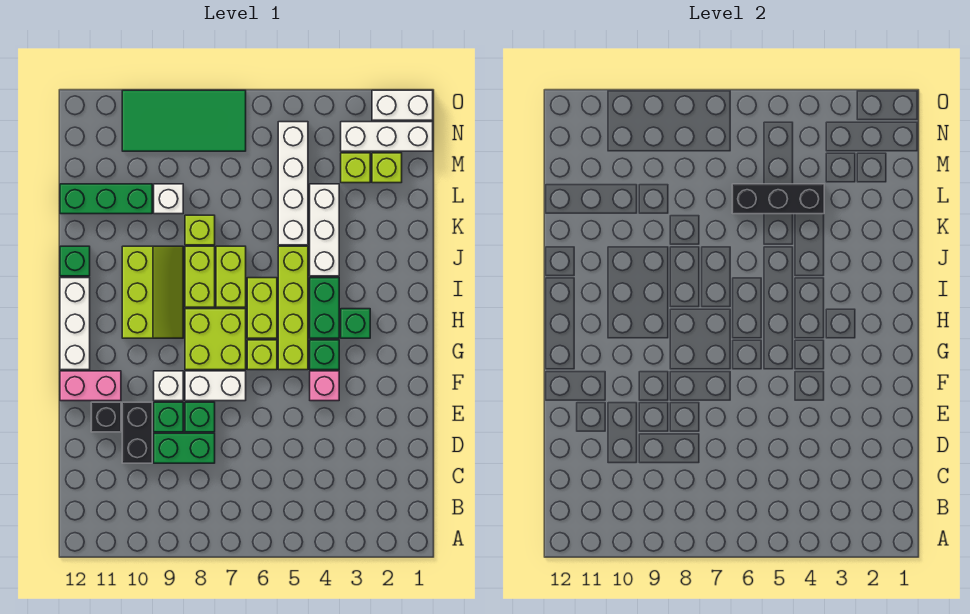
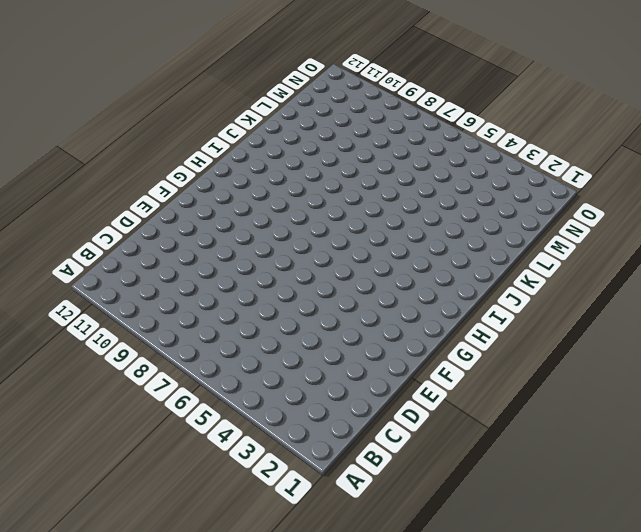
none -> green 1x2 brick [154,433,215,463]
none -> black 1x2 brick [122,402,152,463]
none -> green 1x1 brick [185,402,215,432]
none -> green 1x1 brick [154,402,183,432]

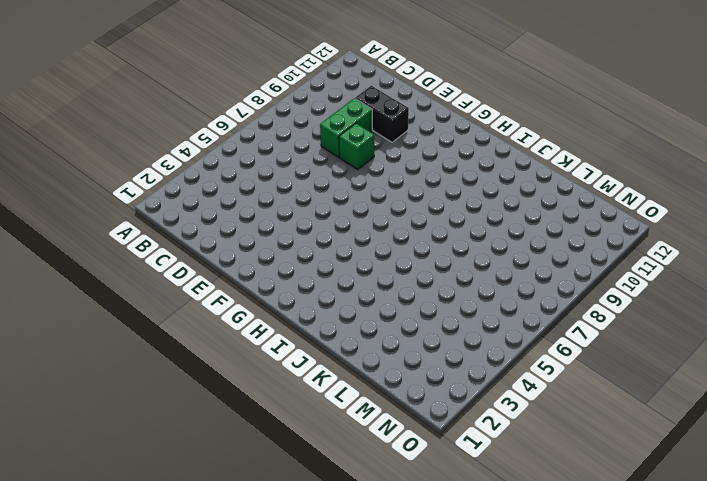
none -> green 1x1 brick [154,402,183,432]
none -> black 1x1 brick [91,402,121,432]
none -> pink 1x1 brick [310,371,339,401]
none -> white 1x2 brick [185,371,246,401]

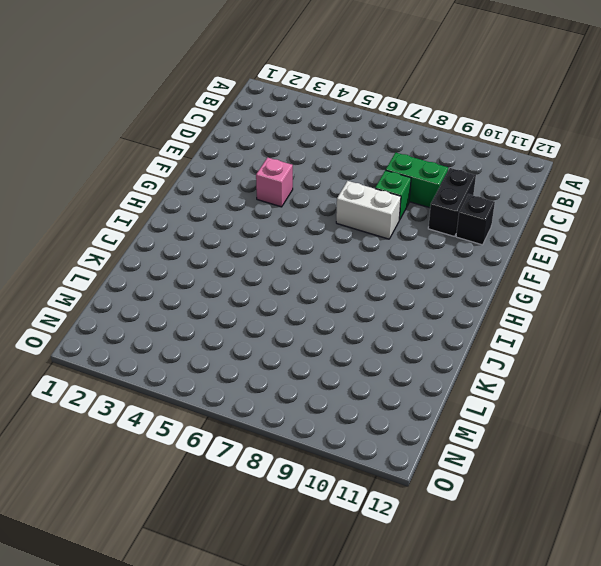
none -> green 1x1 brick [154,402,183,432]
none -> white 1x1 brick [154,371,183,401]
none -> pink 1x2 brick [60,371,121,401]
none -> green 1x1 brick [310,340,339,370]

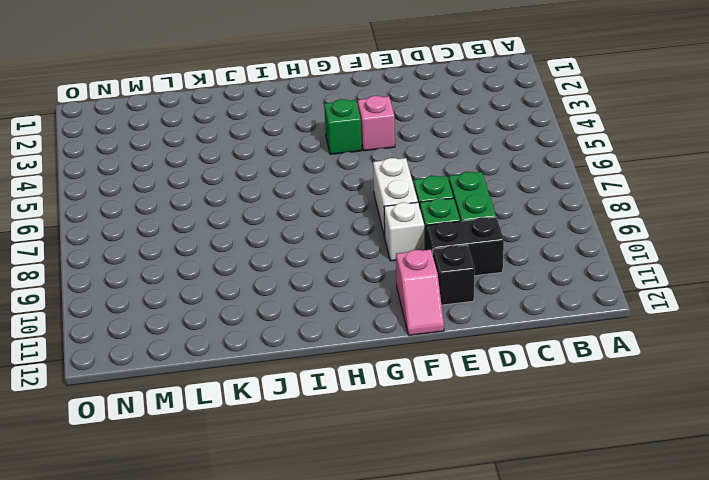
pink 1x2 slope [396,249,444,335] -> pink 1x2 brick [60,371,121,401]
none -> lime 1x4 brick [278,246,308,370]
none -> lime 1x1 brick [247,340,277,370]
none -> lime 2x2 brick [185,309,246,370]
none -> white 1x3 brick [60,278,90,370]

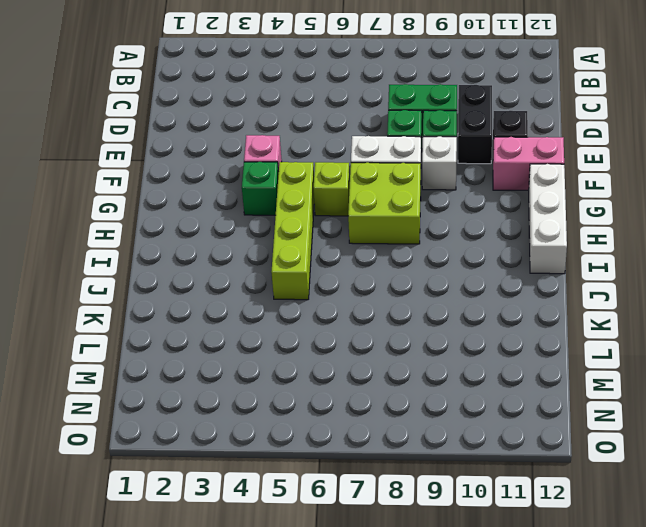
none -> green 1x1 brick [341,309,370,338]
none -> green 1x2 brick [310,278,339,338]
none -> lime 1x2 brick [247,278,277,338]
none -> lime 2x3 slope [122,246,183,338]

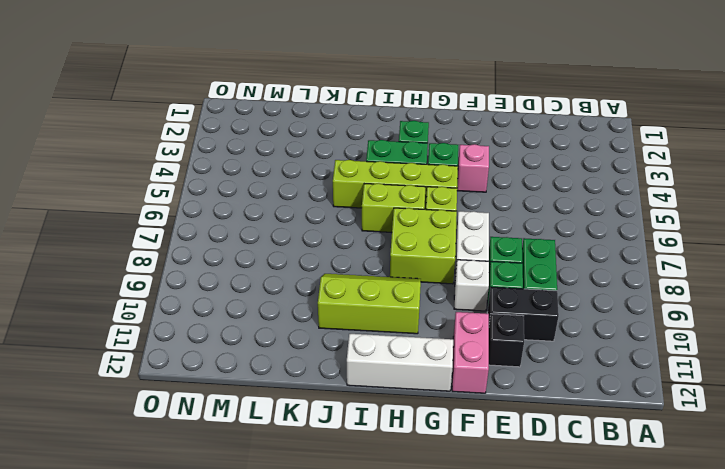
none -> lime 1x2 brick [216,246,246,307]
none -> lime 1x2 brick [185,246,215,307]
none -> white 1x3 brick [310,184,339,276]
none -> green 1x1 brick [60,246,90,276]

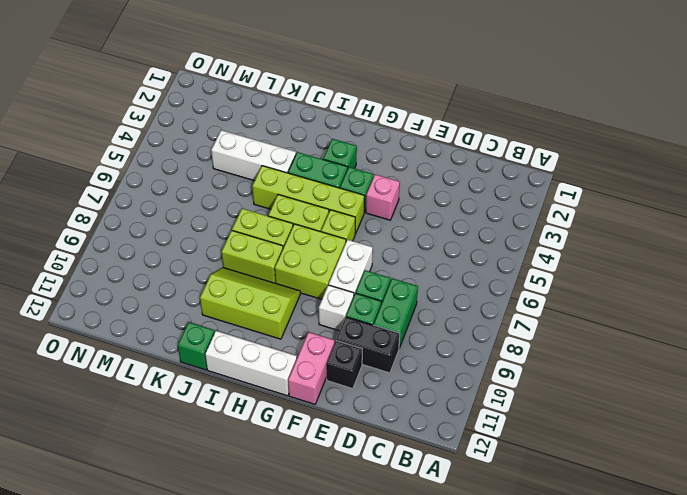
none -> white 1x4 brick [278,122,308,245]
none -> lime 1x1 brick [185,215,215,245]
none -> white 1x1 brick [154,184,183,214]
none -> green 1x3 brick [60,184,152,214]

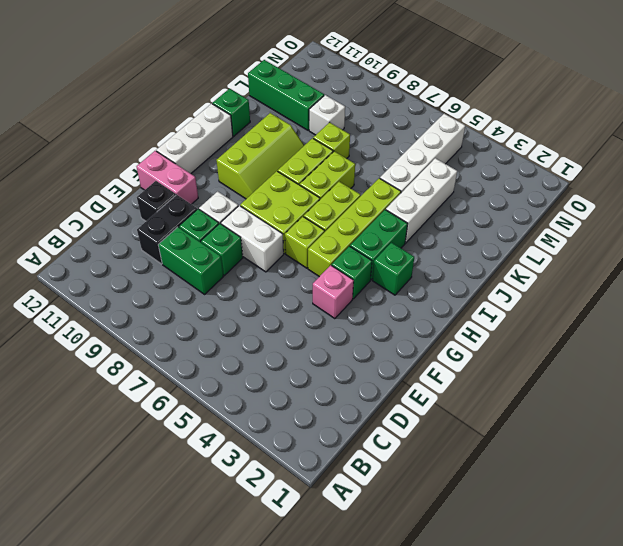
none -> lime 1x1 brick [372,153,402,183]
none -> lime 1x1 brick [341,153,370,183]
none -> white 1x3 brick [341,122,433,151]
none -> green 2x4 tile [122,90,246,151]

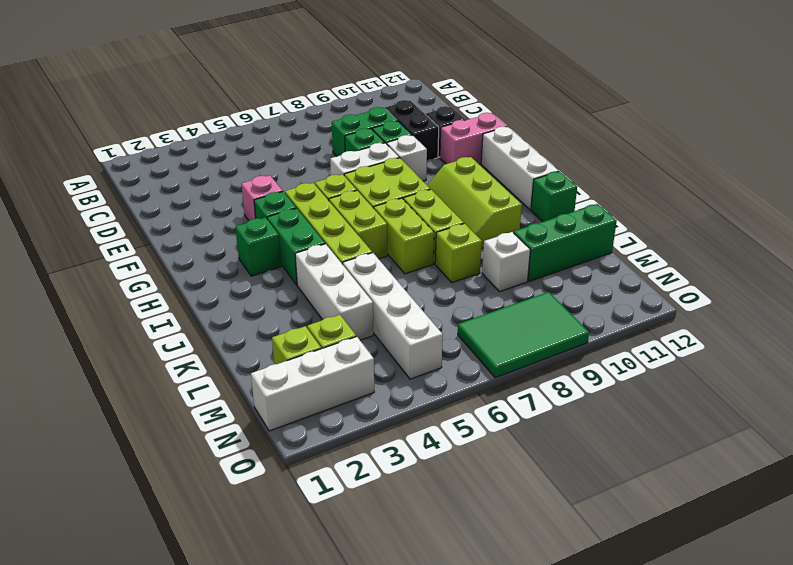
green 2x3 tile [458,292,589,378] -> green 2x4 tile [122,90,246,151]
none -> white 1x2 brick [372,90,433,120]
none -> black 1x3 brick [732,184,824,214]

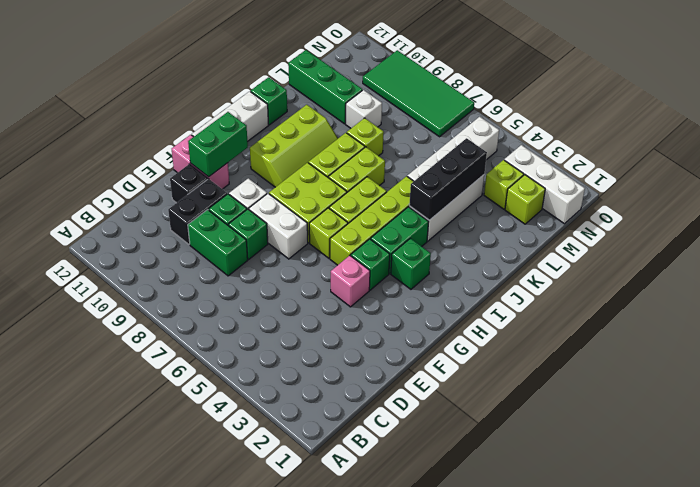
green 1x2 brick [188,112,248,177] -> none
black 1x3 brick [409,138,487,220] -> black 1x3 brick turned to [732,184,824,214]
none -> white 1x2 brick [372,90,433,120]

